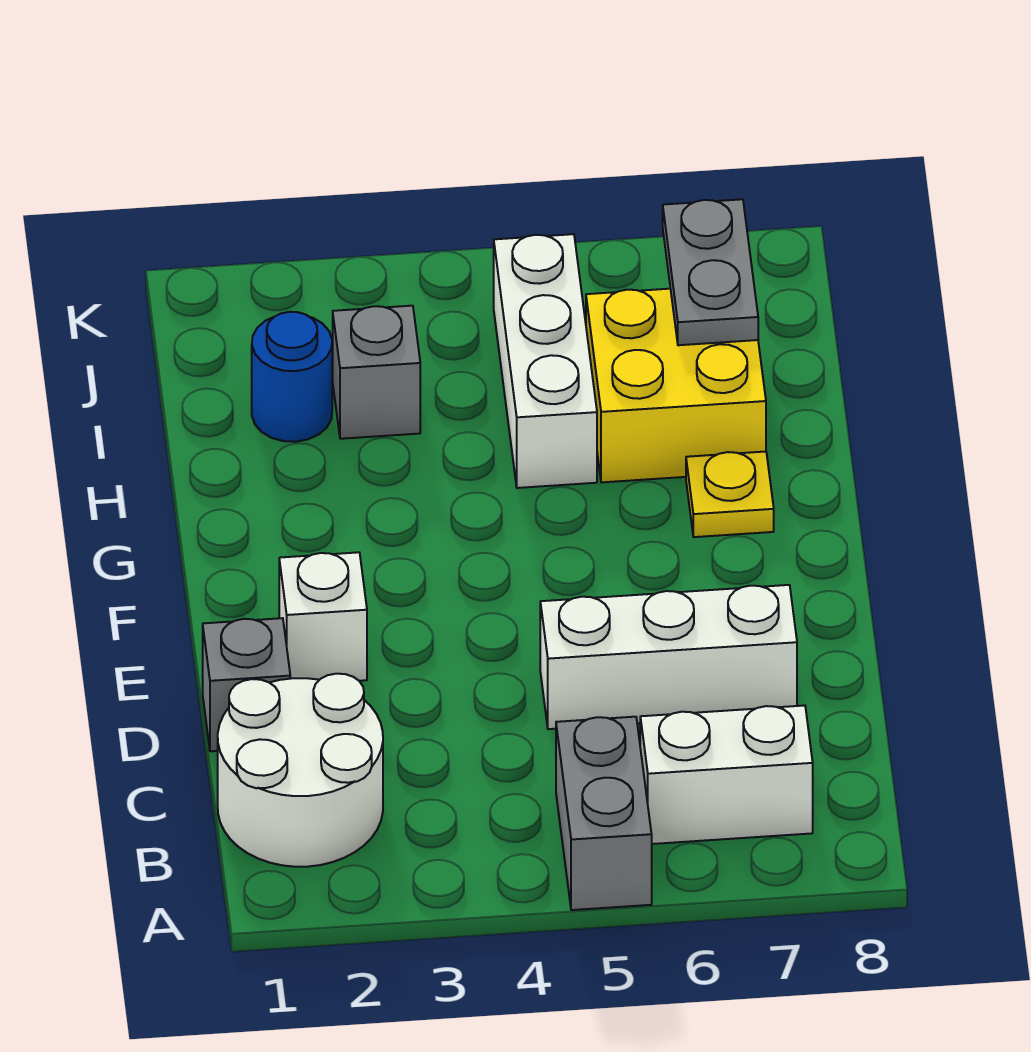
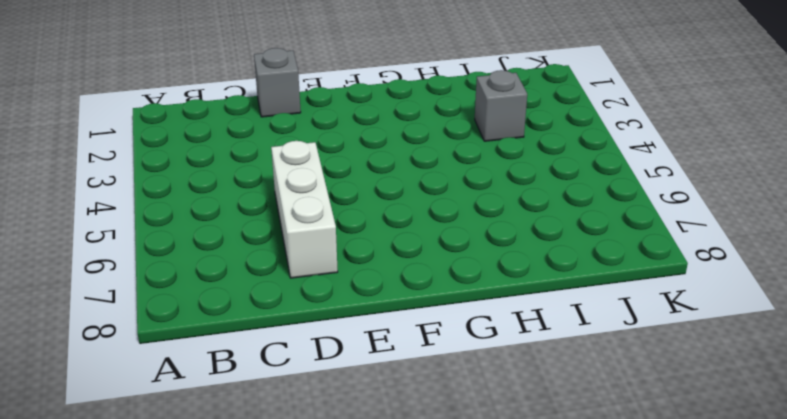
none -> grey 1x2 brick [556,717,652,910]
none -> white 2x2 round brick [218,674,383,867]
none -> white 1x2 brick [640,705,813,844]

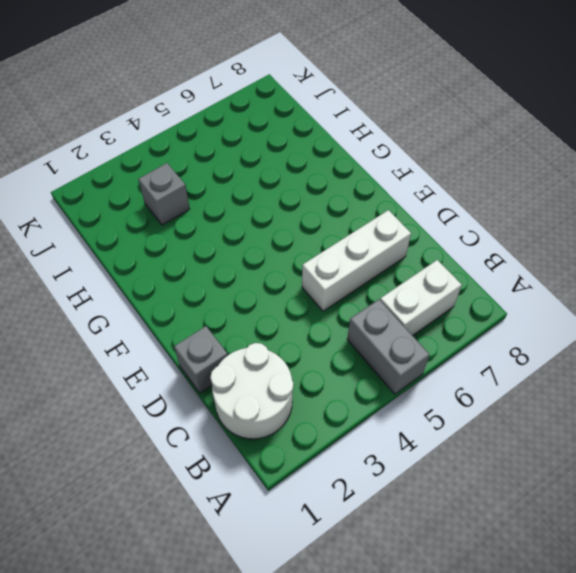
none -> white 1x1 brick [279,552,367,681]
none -> yellow 1x1 plate [686,452,774,537]
none -> white 1x3 brick [494,234,597,488]

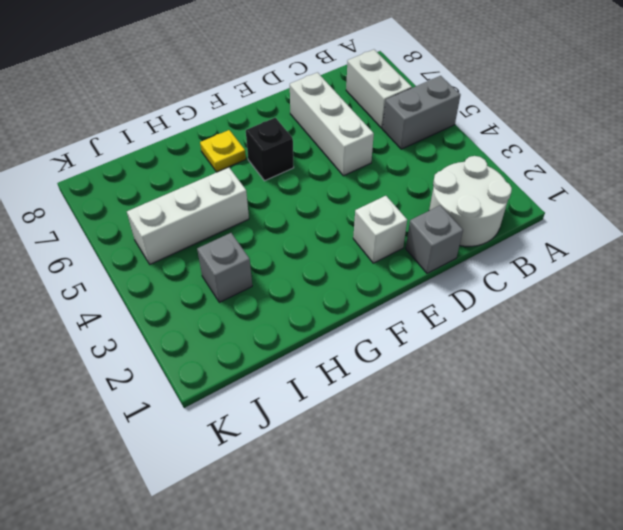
black 1x1 brick [246,118,294,181] -> none
none -> yellow 2x2 brick [586,289,766,482]
none -> blue 1x1 round brick [252,312,332,442]
none -> grey 1x2 plate [663,199,758,345]

